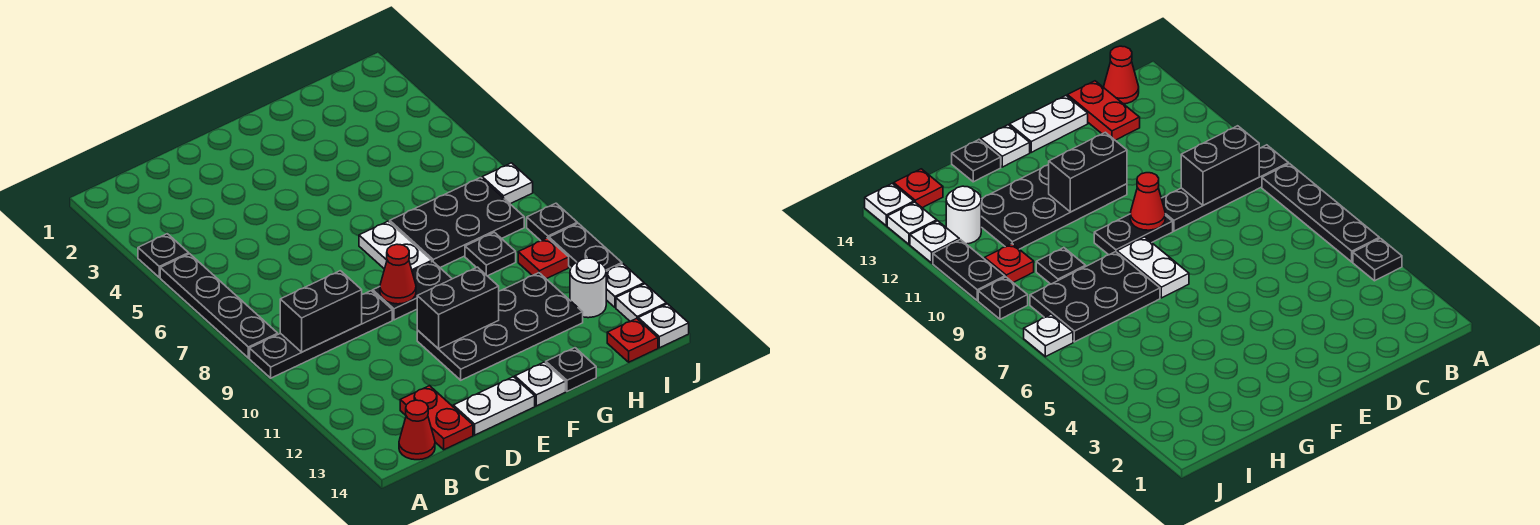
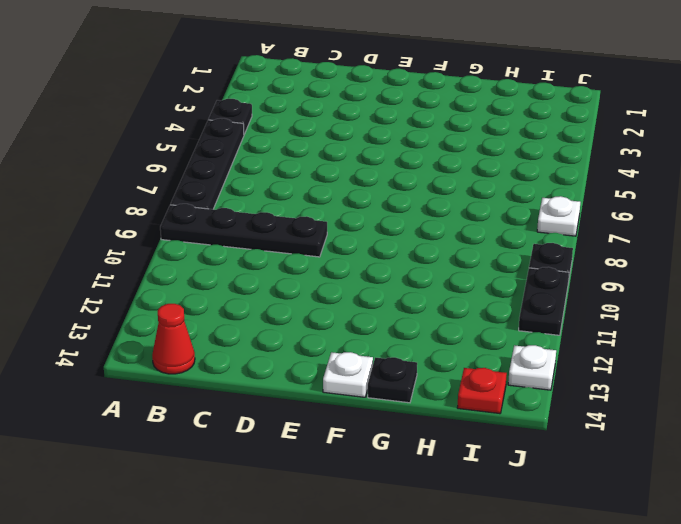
none -> red 1x2 plate [400,386,473,450]
none -> white 1x2 plate [453,377,535,435]
none -> black 1x2 plate [373,262,452,320]

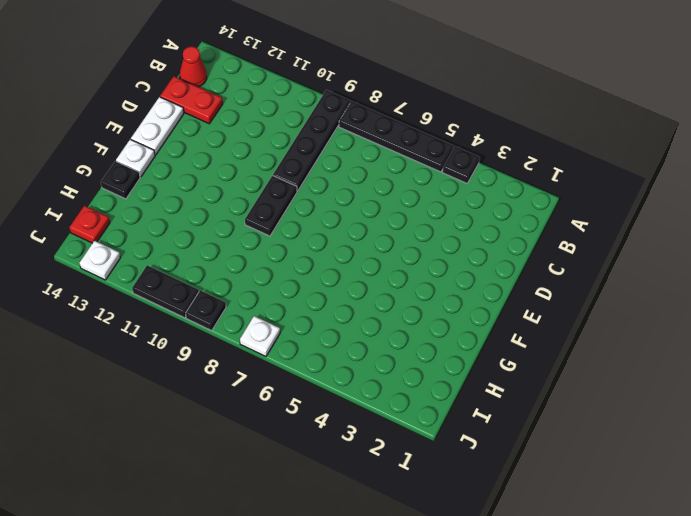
none -> black 2x4 plate [417,273,583,380]
none -> white 1x2 plate [359,221,432,271]
none -> black 2x3 plate [390,178,524,267]

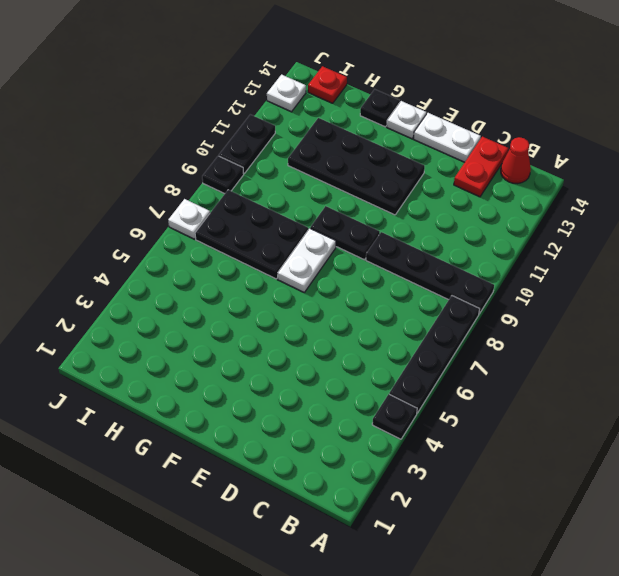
none -> black 1x1 plate [465,232,516,276]
none -> red 1x1 plate [518,238,569,279]
none -> white 1x1 round brick [570,258,606,318]

